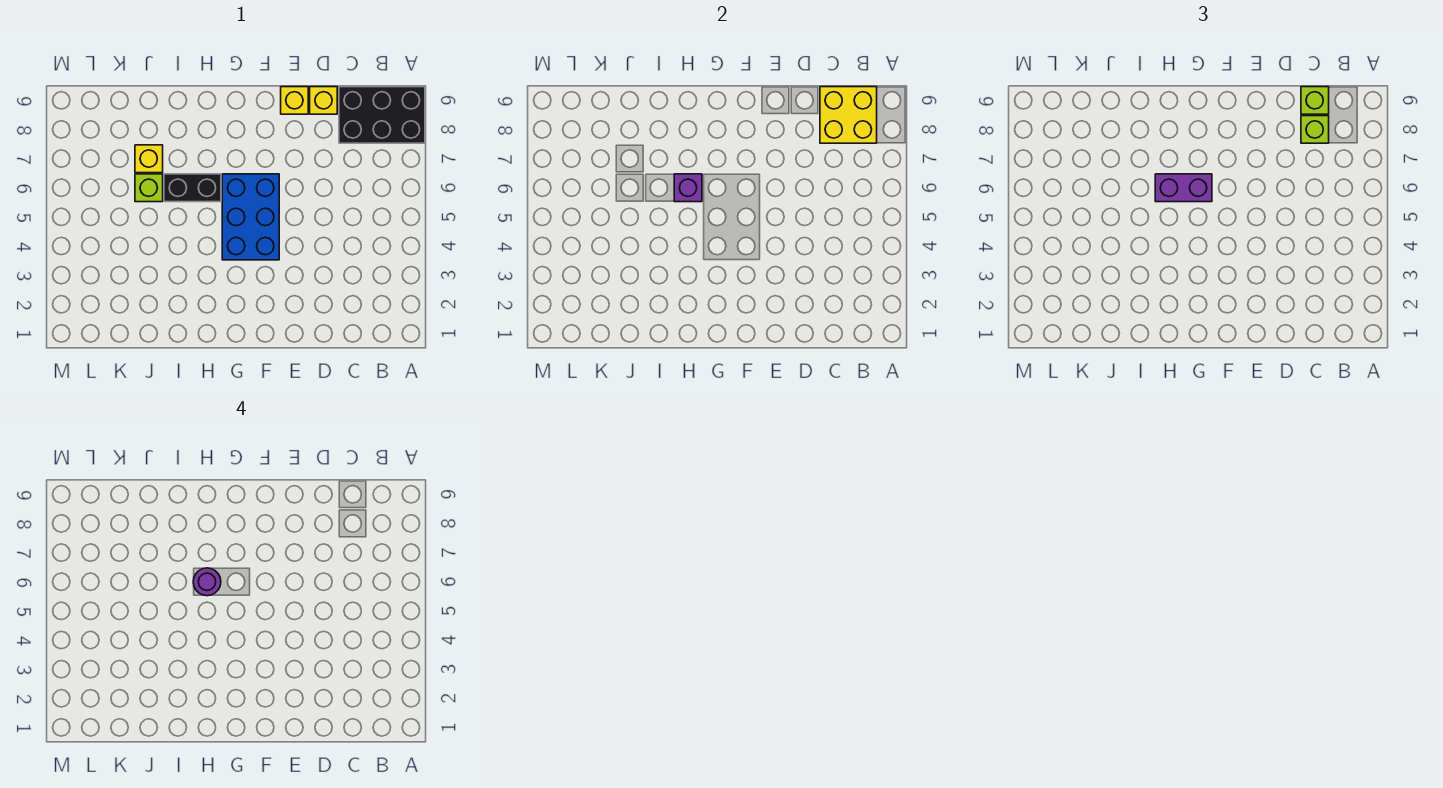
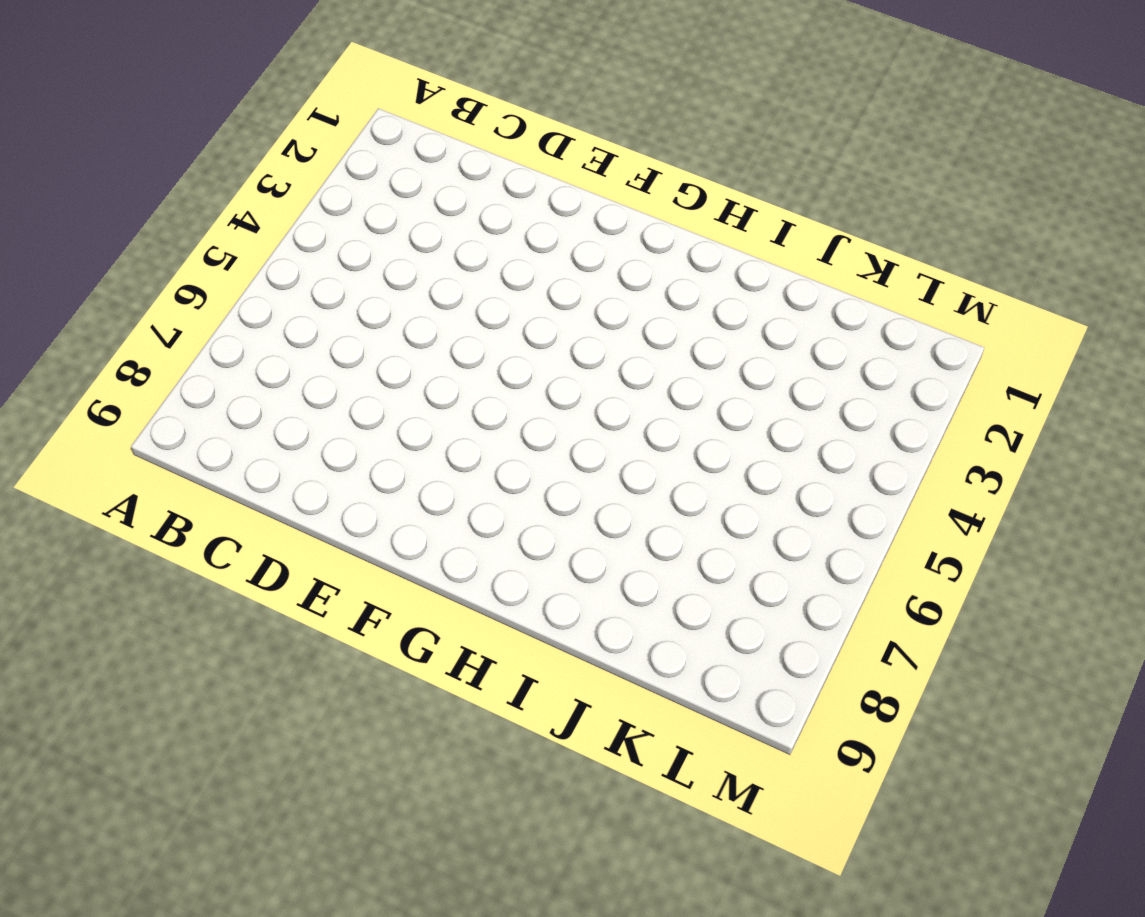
none -> black 2x3 brick [339,87,425,143]
none -> yellow 1x1 brick [310,87,337,114]
none -> yellow 1x1 brick [281,87,308,114]

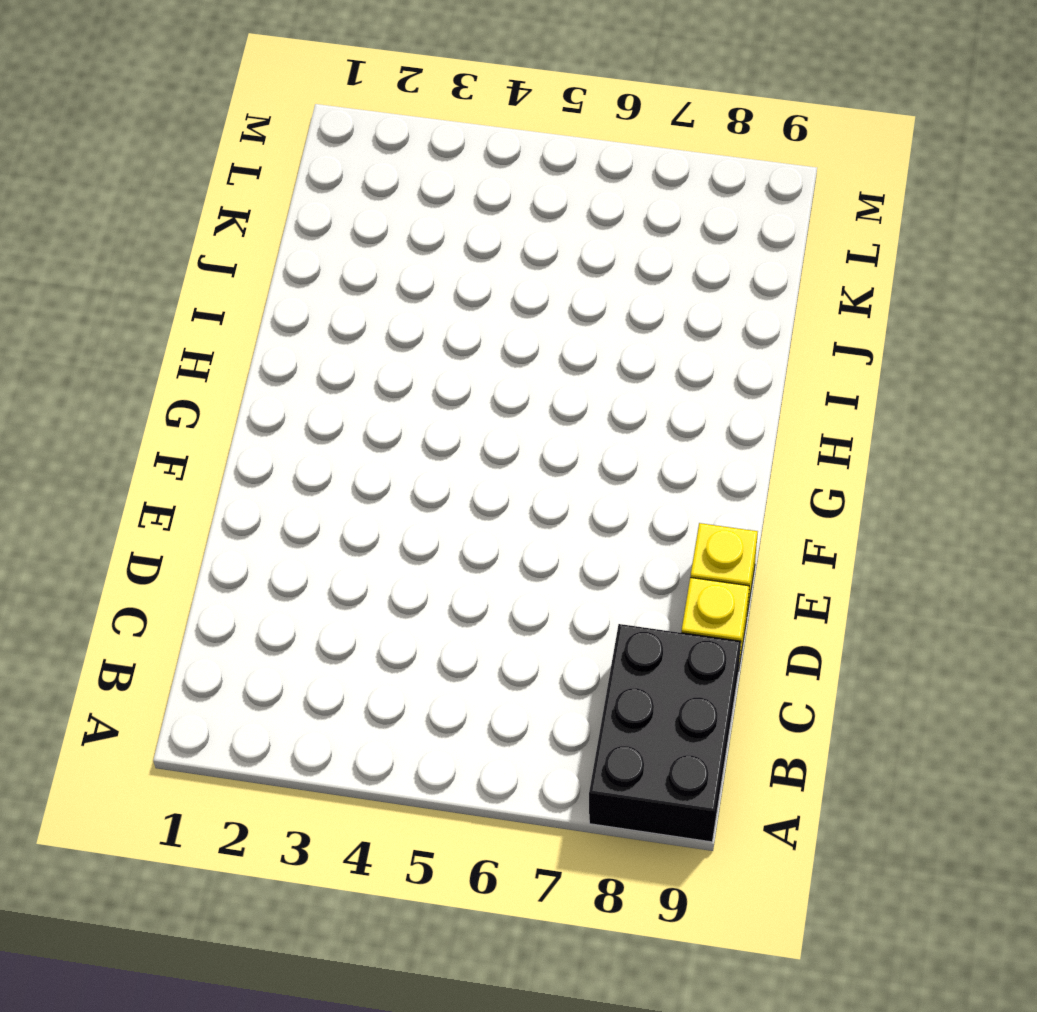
none -> blue 2x3 brick [222,174,279,260]
none -> black 1x2 brick [164,174,221,202]
none -> lime 1x1 brick [135,174,163,202]

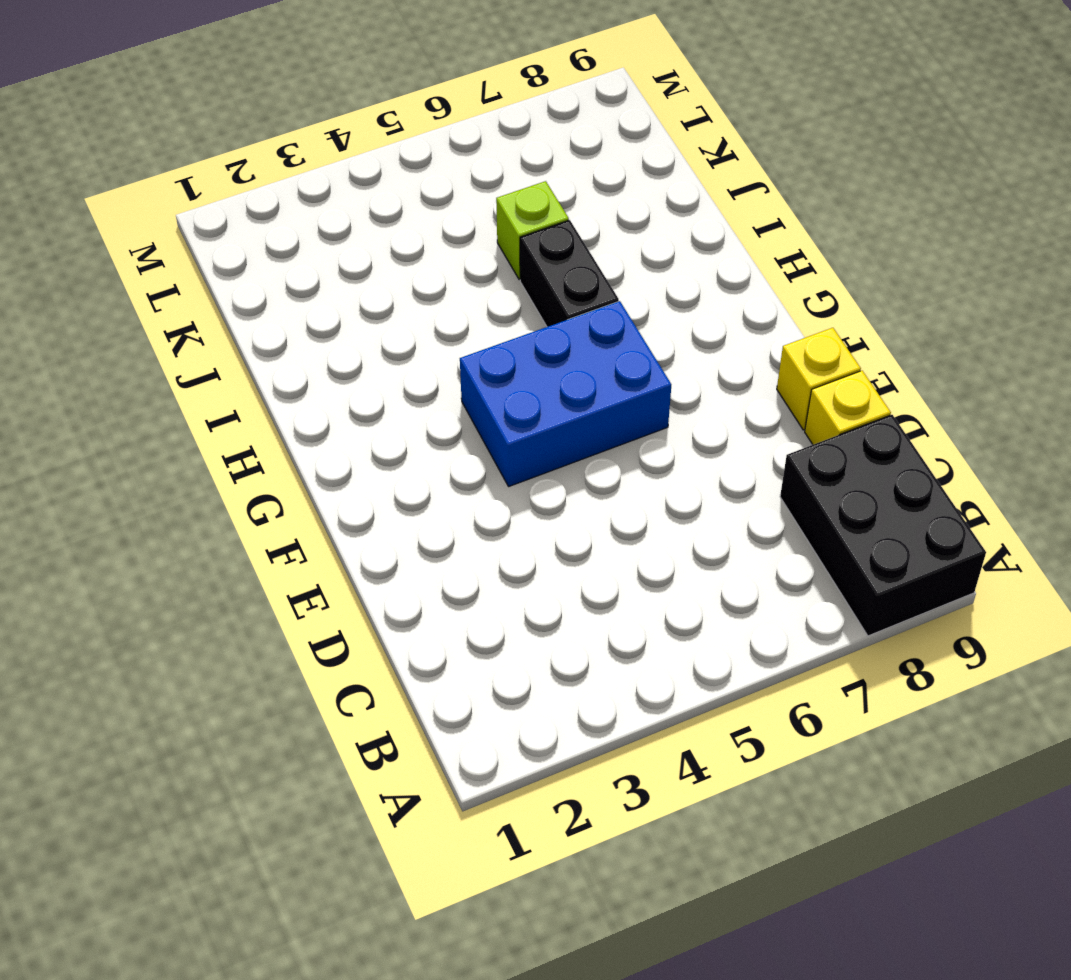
none -> yellow 1x1 brick [135,145,163,173]
none -> yellow 2x2 brick [820,87,877,143]
none -> purple 1x1 brick [674,174,702,202]

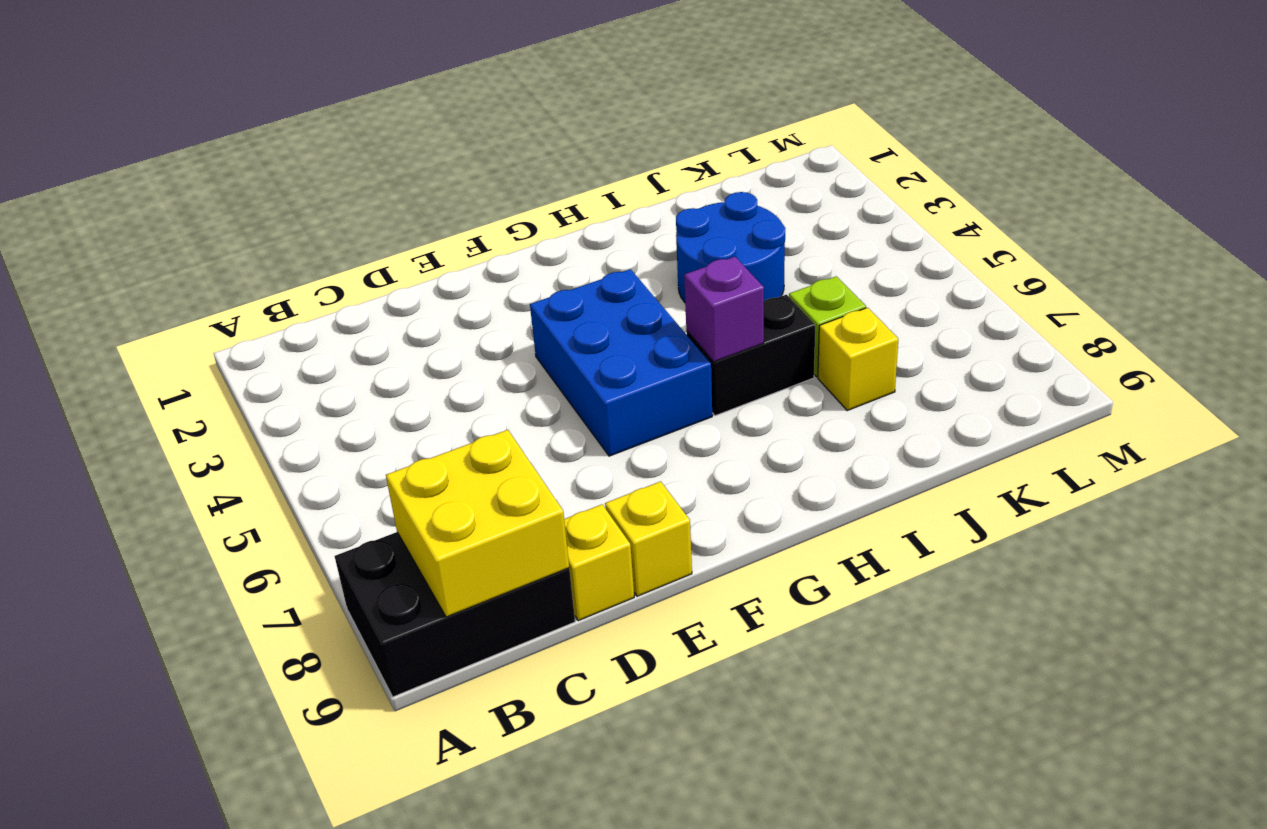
blue 2x2 round brick [676,192,785,302] -> none
none -> lime 1x1 brick [1301,116,1329,143]
none -> lime 1x1 brick [1301,87,1329,114]
none -> purple 1x2 brick [1155,174,1212,202]

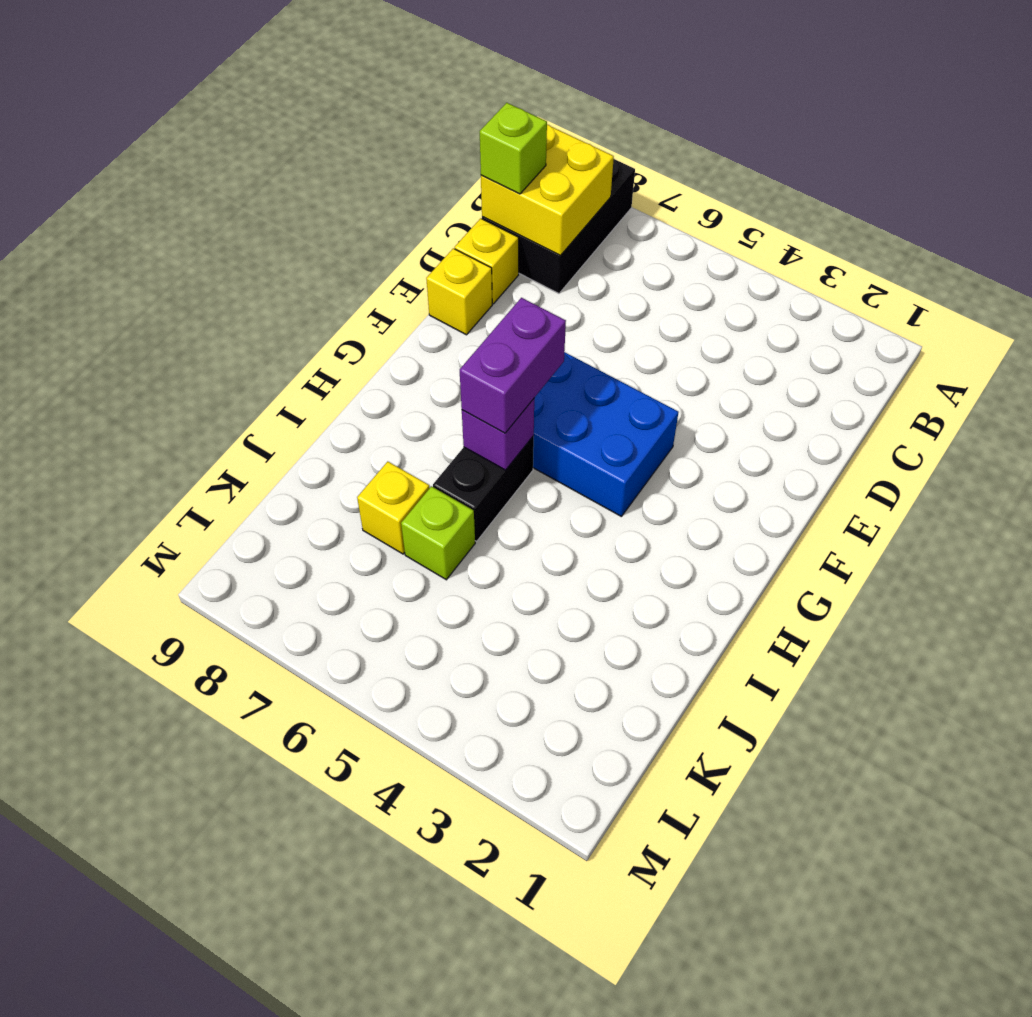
none -> lime 1x1 brick [1301,116,1329,143]
none -> purple 1x1 round brick [193,568,221,596]

